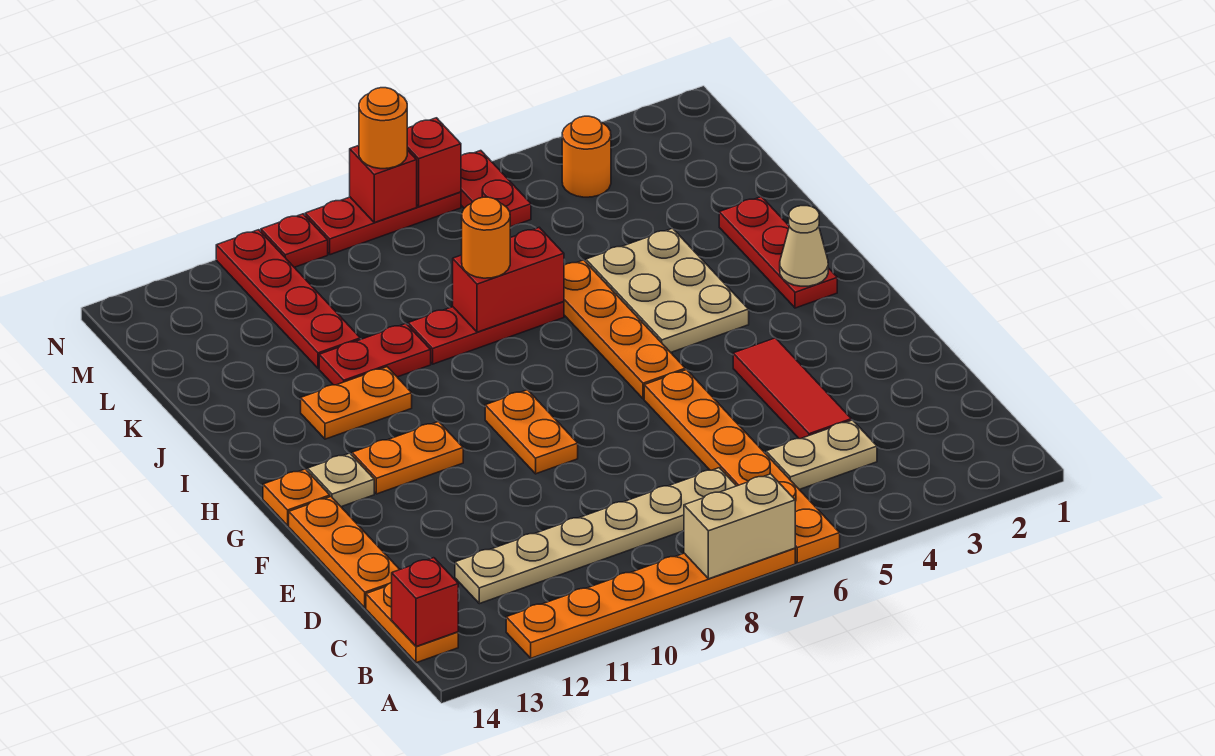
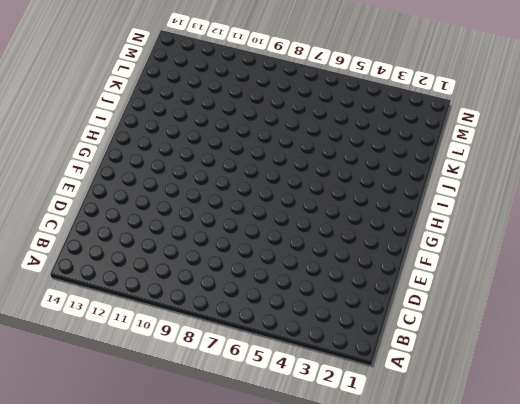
none -> orange 1x6 plate [644,370,840,563]
none -> orange 1x6 plate [506,548,795,658]
none -> orange 1x2 plate [366,582,458,663]
none -> tan 1x2 plate [766,420,877,490]

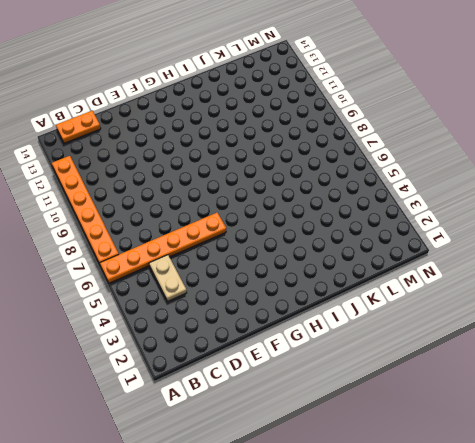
none -> tan 1x6 plate [455,468,736,604]
none -> red 1x3 tile [733,338,851,439]
none -> orange 1x3 plate [289,497,400,608]
none -> orange 1x2 plate [485,390,578,474]

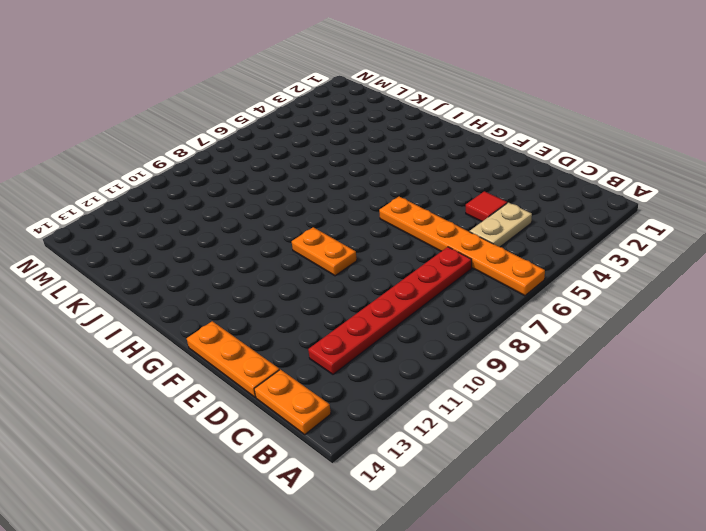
red 1x6 plate [308,247,472,374] -> tan 1x6 plate [455,468,736,604]
red 1x1 tile [466,191,507,222] -> red 1x3 tile [733,338,851,439]
none -> orange 1x6 plate [506,548,795,658]
none -> orange 1x4 plate [564,260,685,399]
none -> orange 1x2 plate [352,422,463,494]
none -> tan 1x1 plate [308,453,374,507]

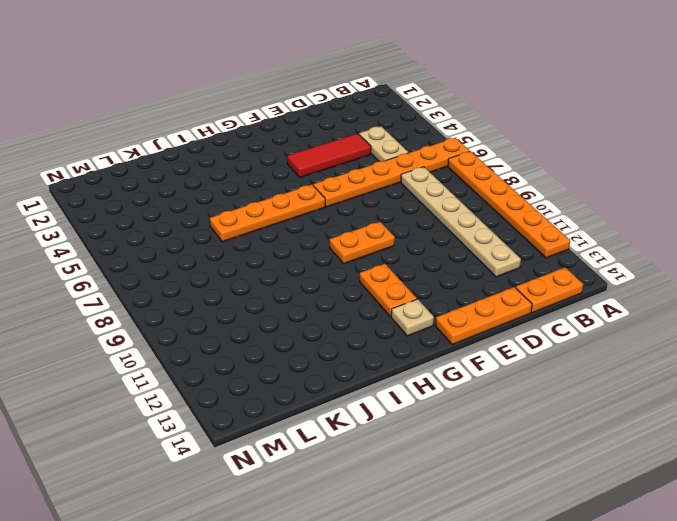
none -> orange 1x1 plate [263,469,330,526]
none -> red 1x3 plate [719,197,837,308]
none -> tan 2x3 plate [586,228,749,352]
none -> orange 1x2 plate [301,367,412,439]

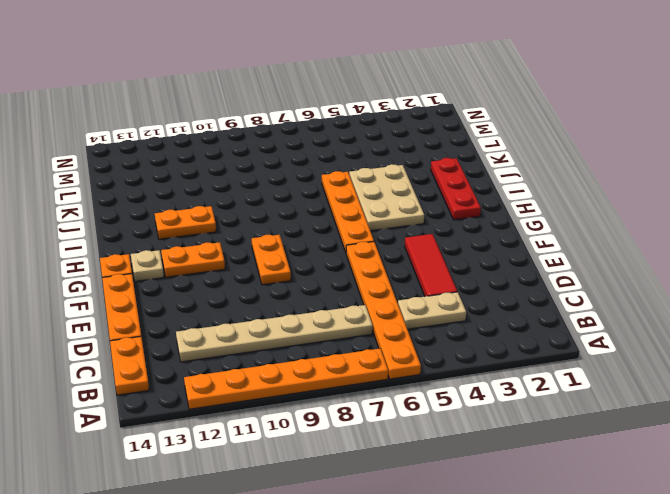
none -> red 1x3 plate [408,302,564,364]
none -> red 1x2 plate [319,323,431,385]
none -> red 1x4 plate [216,230,360,369]
none -> orange 1x1 round brick [562,116,611,197]

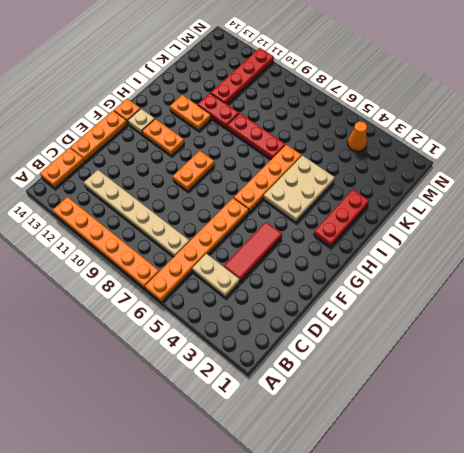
orange 1x1 cone [347,122,367,151] -> orange 1x1 round brick [562,116,611,197]
none -> red 1x2 plate [461,151,531,227]
none -> red 1x3 plate [305,192,461,255]
none -> red 1x1 plate [261,214,328,267]
none -> tan 1x2 brick [684,474,795,579]

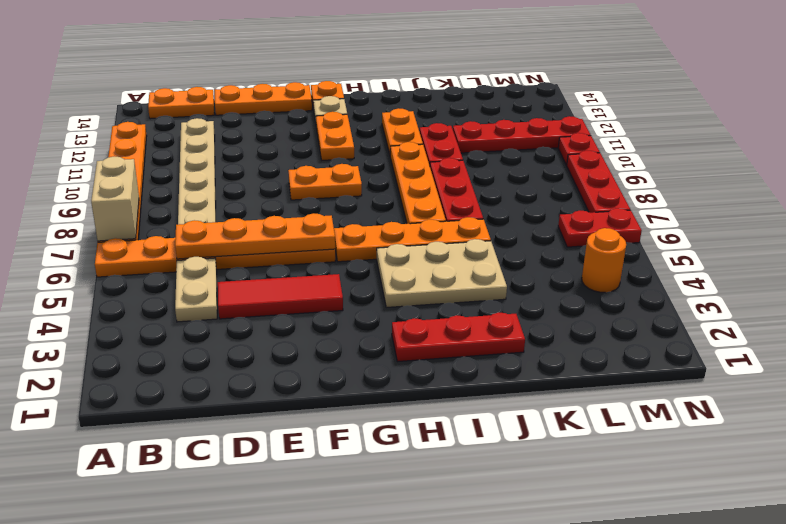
orange 1x4 plate [175,213,335,259] -> none
orange 1x4 plate [390,142,446,224] -> none
none -> red 1x1 brick [392,558,458,647]
none -> tan 1x1 cone [780,206,828,286]
none -> red 1x2 brick [453,227,564,332]
none -> red 1x1 brick [407,118,461,207]

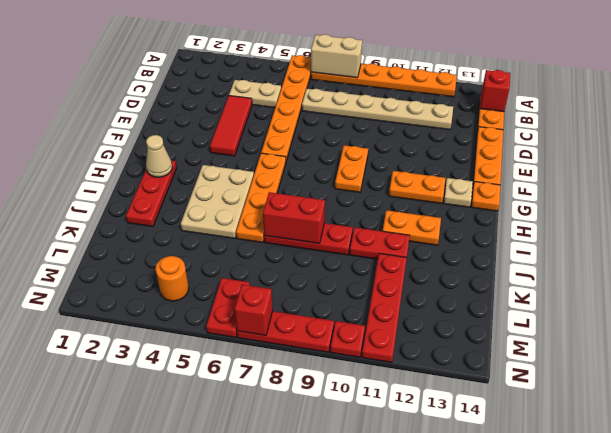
none -> red 1x1 brick [350,146,417,223]
none -> orange 1x1 round brick [462,197,510,278]
none -> orange 1x1 round brick [359,88,407,169]

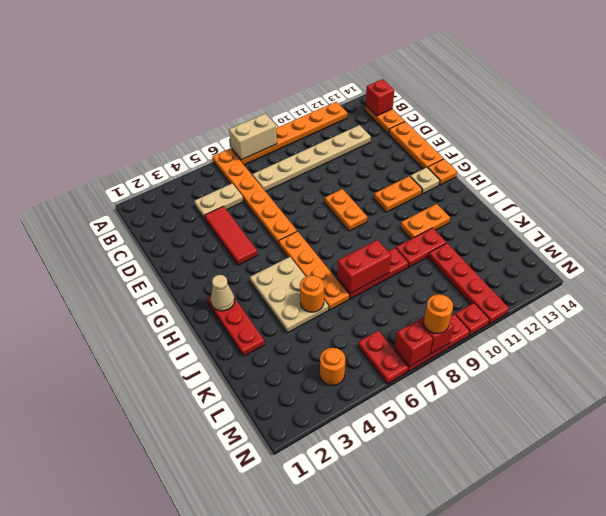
orange 1x1 round brick [300,275,324,312] -> orange 1x1 round brick moved to [462,197,510,278]

